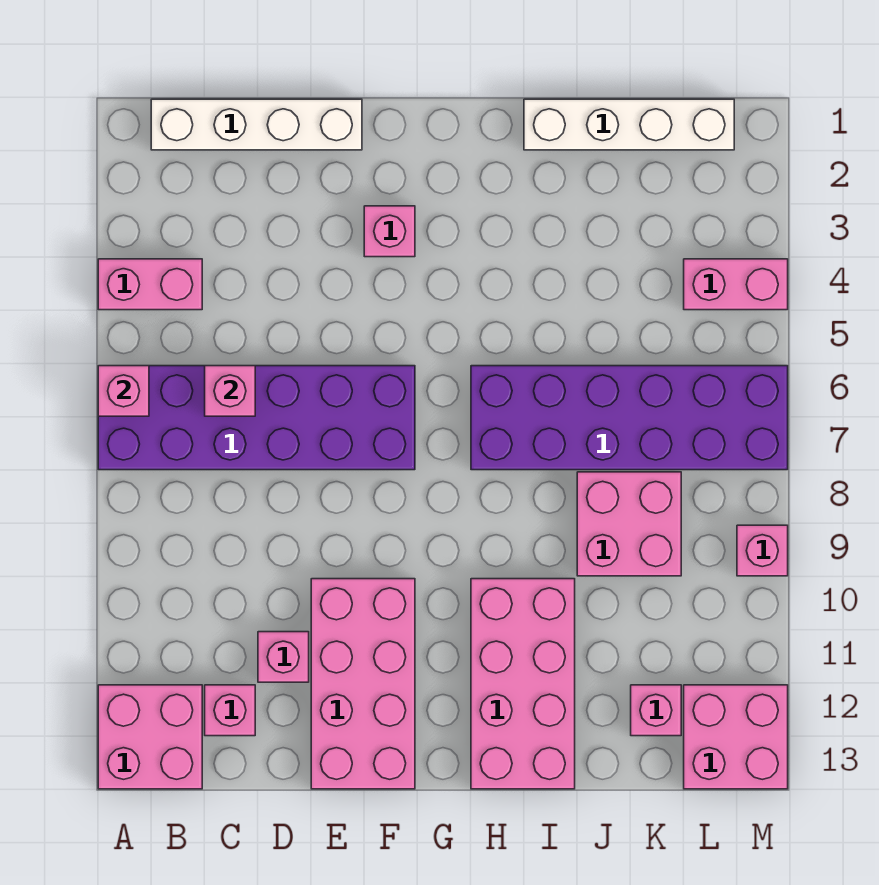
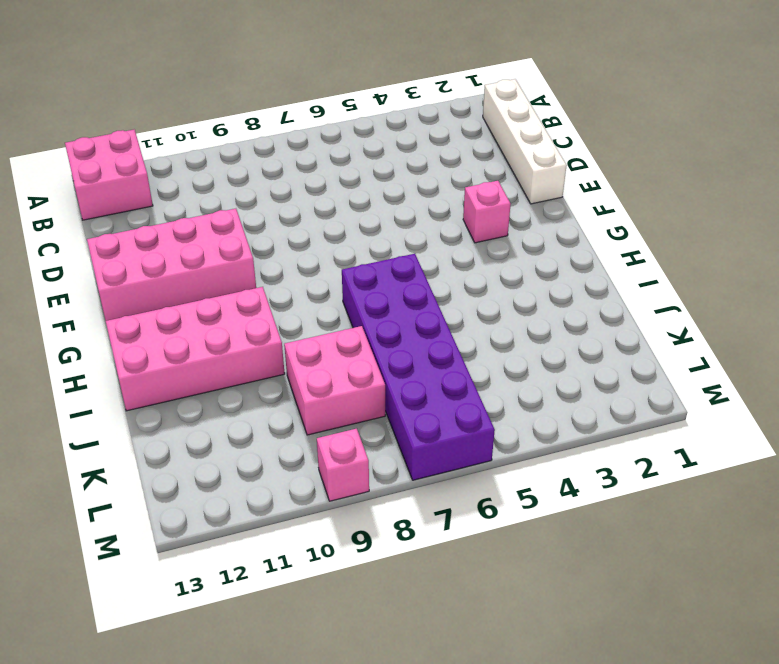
none -> pink 1x2 brick [98,259,202,310]
none -> purple 2x6 brick [98,366,415,470]
none -> pink 1x1 brick [205,685,255,736]

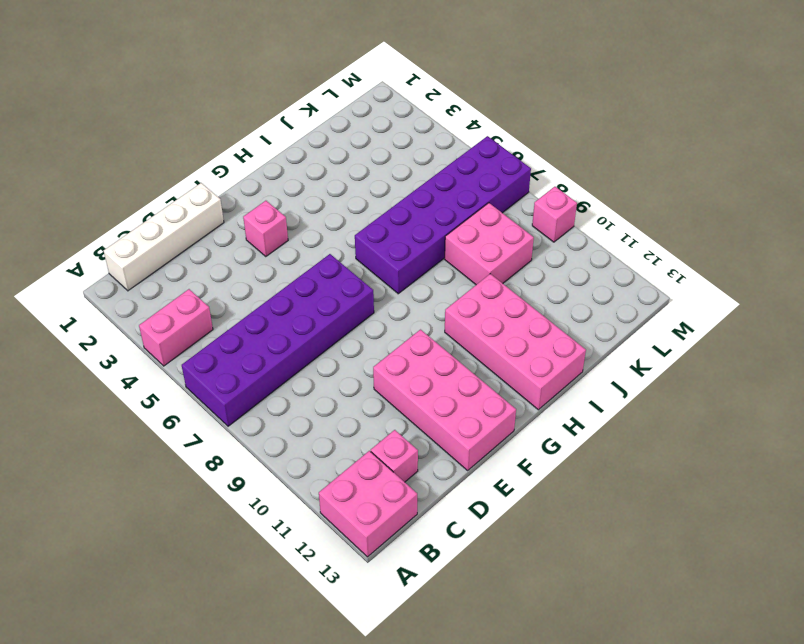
none -> pink 1x1 brick [258,632,309,682]
none -> white 1x4 brick [524,99,734,150]
none -> pink 1x1 brick [631,685,681,736]

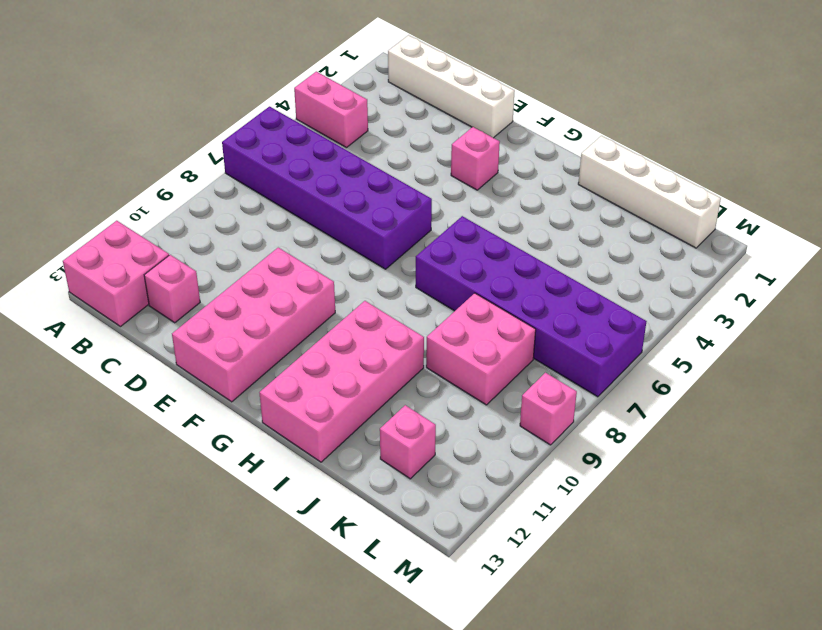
none -> pink 1x1 brick [258,632,309,682]
none -> pink 1x2 brick [684,259,788,310]
none -> pink 2x2 brick [684,685,788,789]

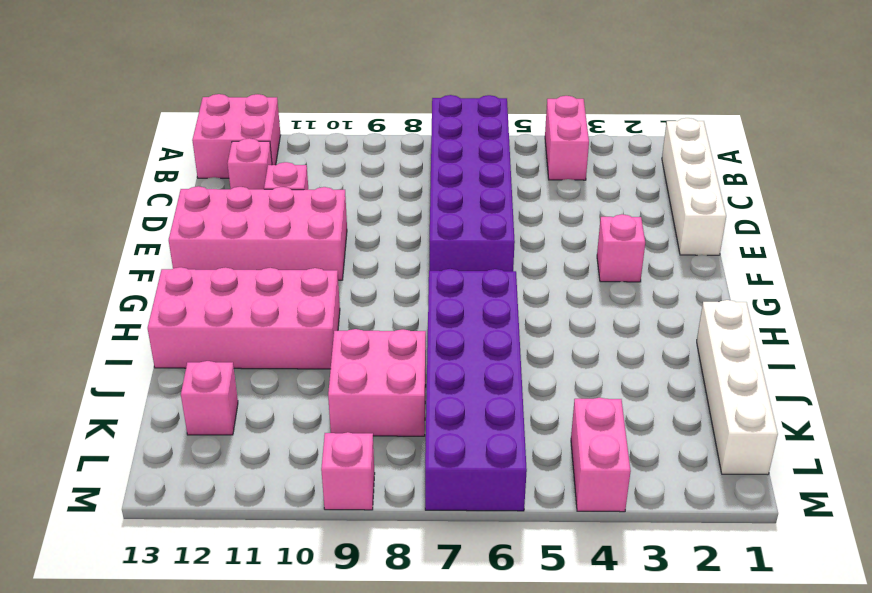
none -> pink 2x2 brick [684,685,788,789]
none -> pink 1x1 brick [98,366,149,416]
none -> pink 1x1 brick [205,366,255,416]

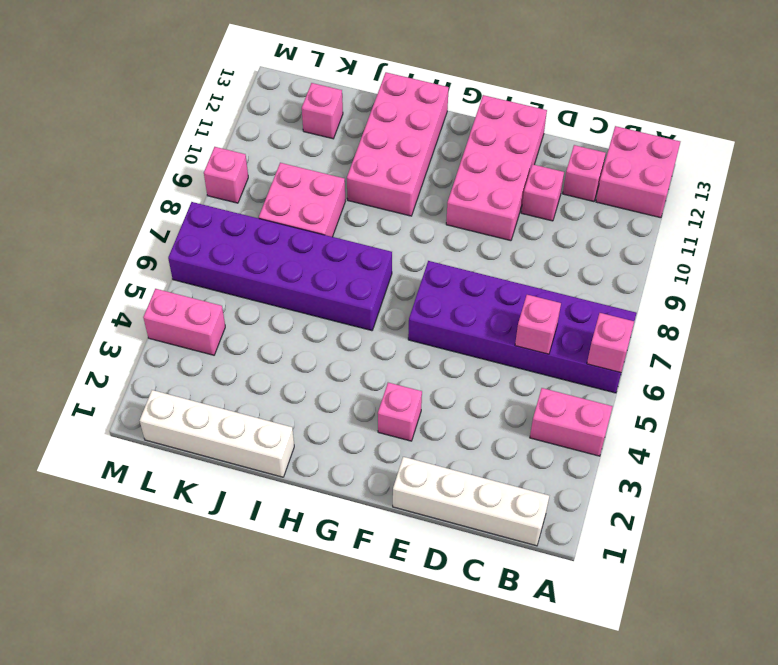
none -> pink 2x2 brick [684,685,788,789]

